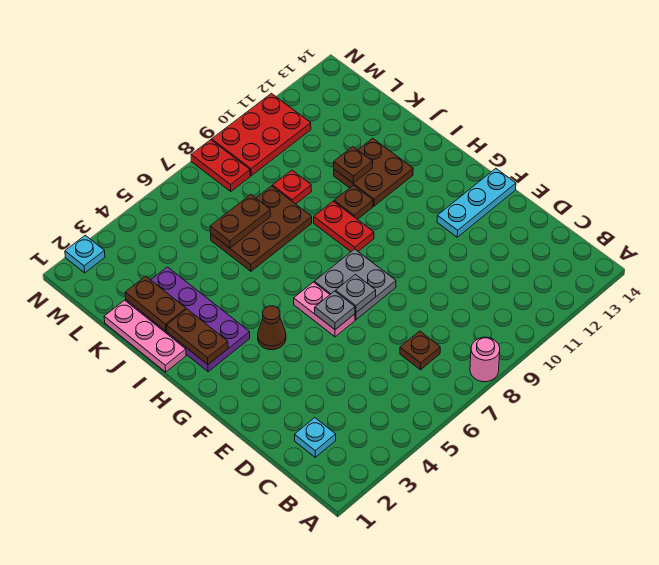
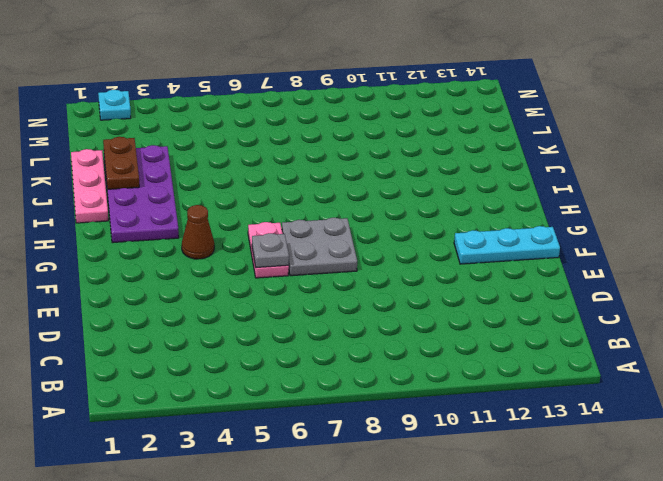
none -> pink 1x1 round brick [470,337,500,382]
none -> cyan 1x1 plate [295,418,336,457]
none -> brown 1x1 plate [400,331,440,370]

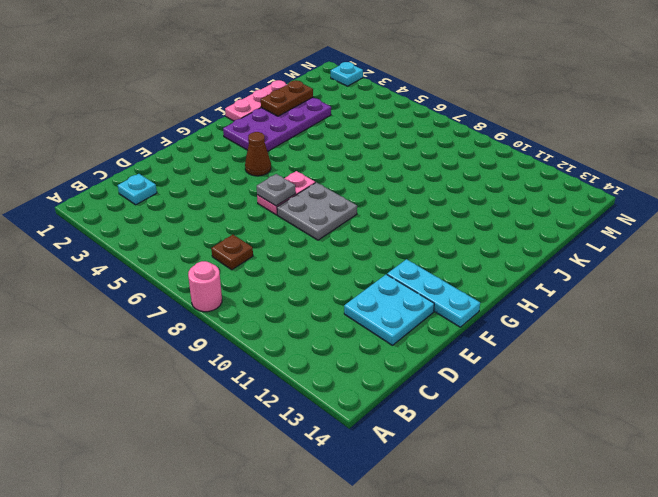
cyan 2x2 plate [344,274,434,345] -> none
none -> red 1x2 plate [314,201,374,252]
none -> brown 1x1 plate [334,185,373,219]
none -> brown 2x2 plate [334,138,413,206]

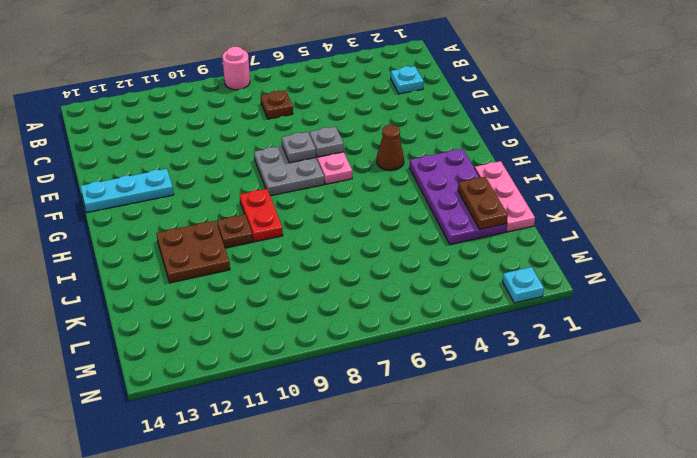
none -> brown 2x3 plate [211,186,312,271]
none -> red 1x1 plate [273,170,311,204]
none -> red 1x2 plate [191,140,250,191]

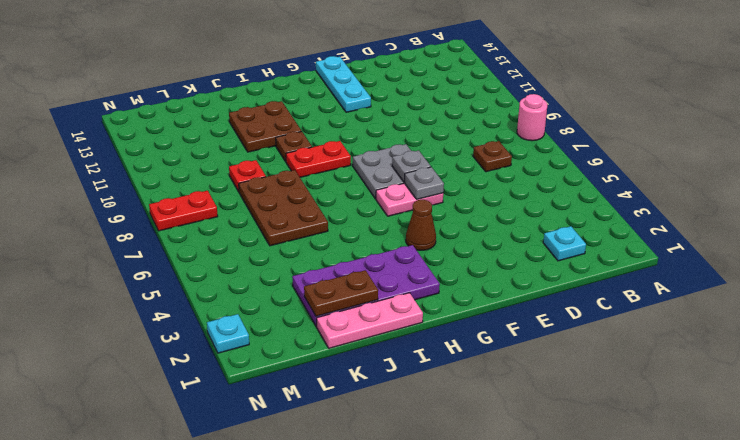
none -> red 2x3 plate [212,93,311,176]
none -> brown 1x2 plate [167,309,228,365]
none -> brown 1x1 plate [334,147,373,183]

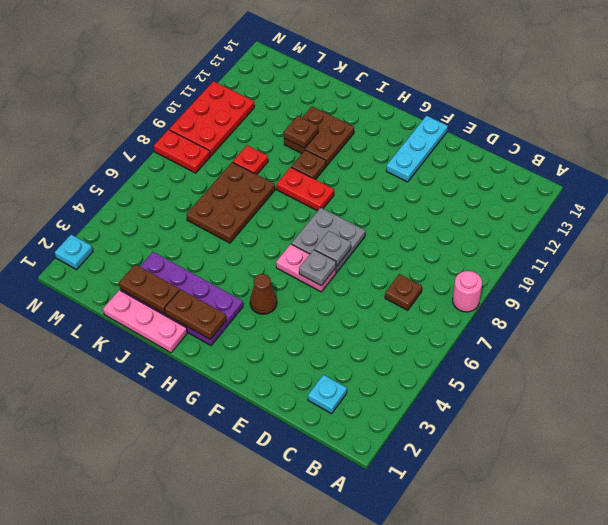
none -> brown 1x2 plate [210,195,271,248]

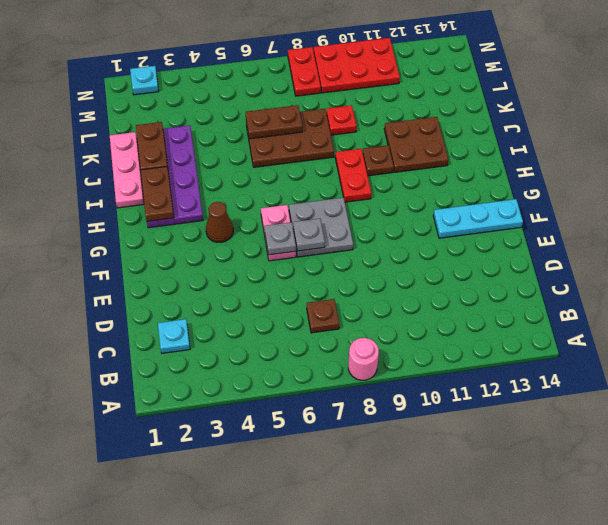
none -> brown 1x1 plate [334,147,373,183]

